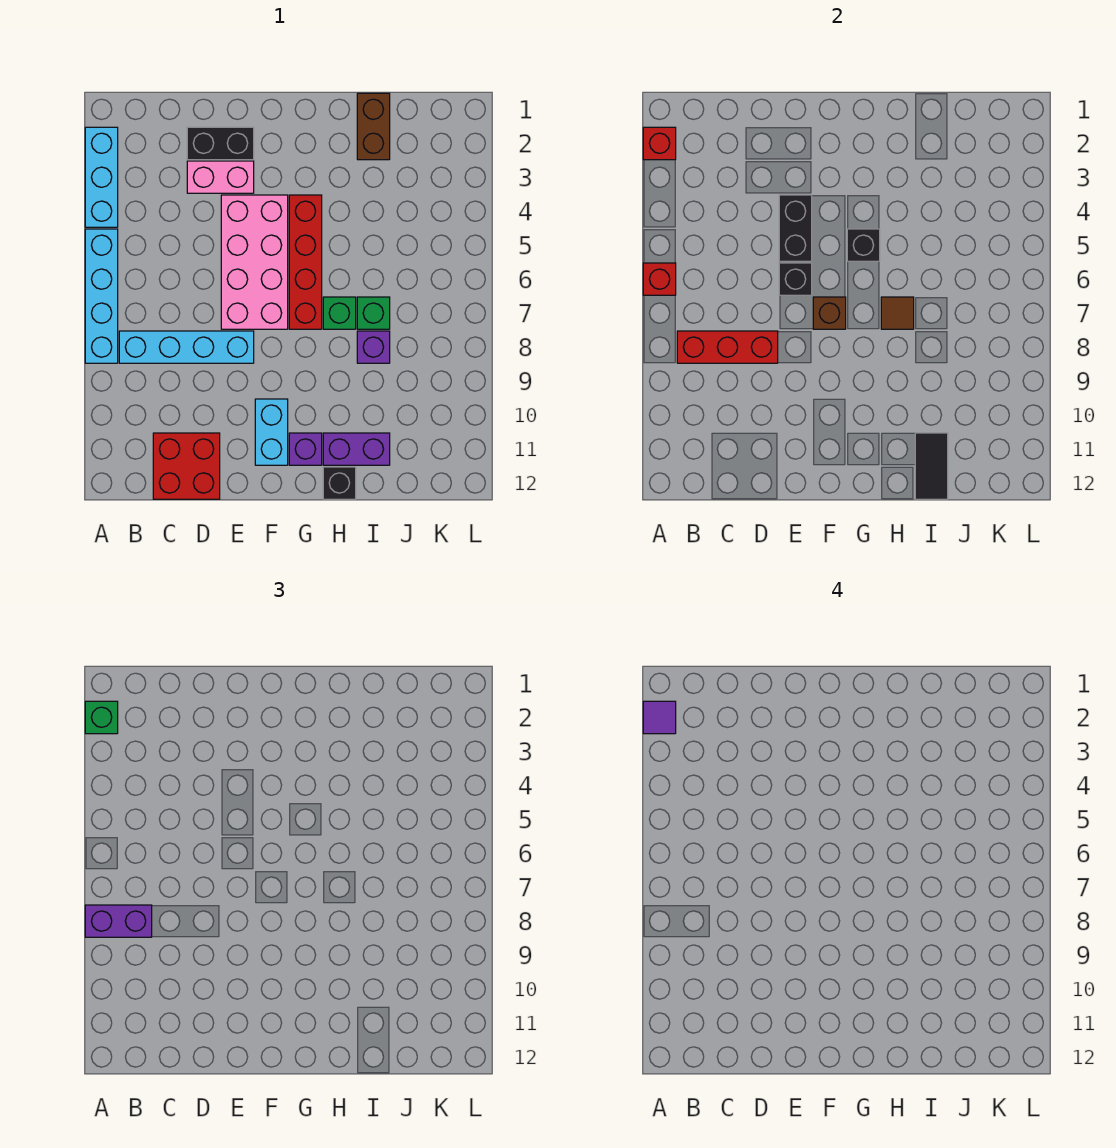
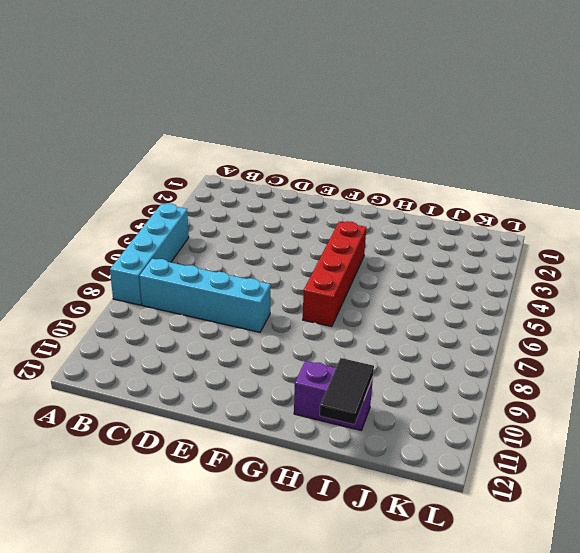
none -> cyan 1x3 brick [85,127,118,227]
none -> red 2x2 brick [153,433,220,499]
none -> black 1x2 brick [187,127,254,160]

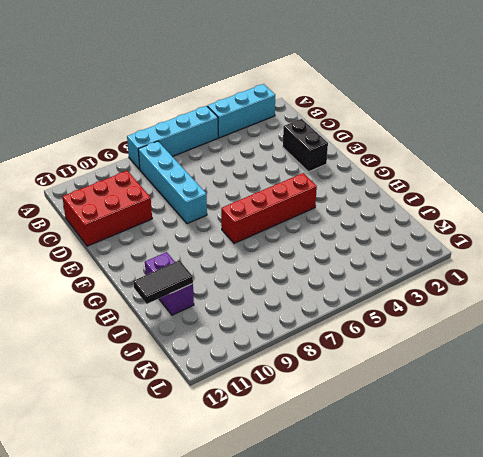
red 2x3 brick [62,171,152,246] -> red 2x2 brick [153,433,220,499]
none -> pink 1x2 brick [187,161,254,193]
none -> pink 2x4 brick [221,195,288,329]
none -> cyan 1x2 brick [255,399,288,465]

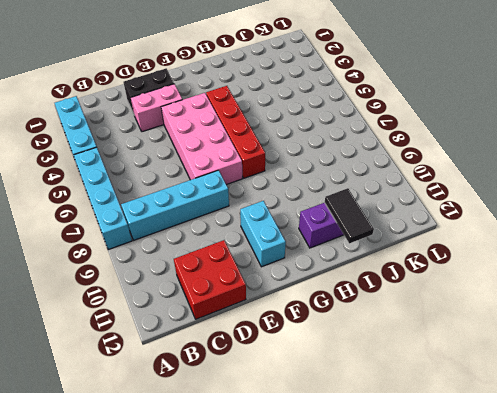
none -> purple 1x1 brick [289,433,322,465]
none -> green 1x1 brick [323,297,356,329]
none -> black 1x1 brick [323,467,356,499]

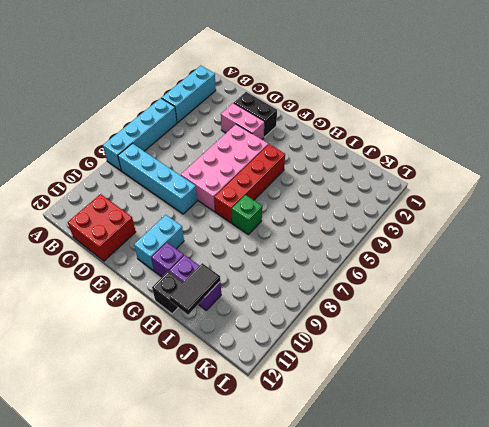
none -> brown 1x2 brick [357,93,390,160]
none -> green 1x1 brick [357,297,390,329]
none -> purple 1x1 brick [357,331,390,363]

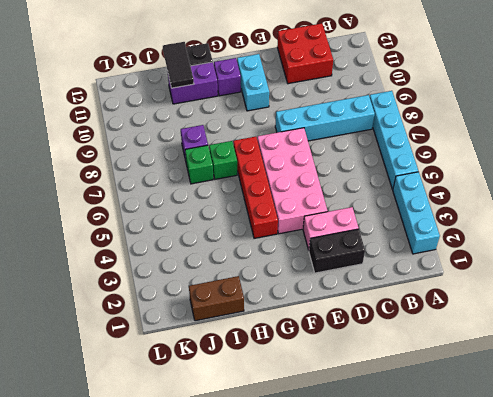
brown 1x2 brick [189,276,244,321] -> brown 1x2 brick turned to [357,93,390,160]
none -> red 1x1 brick [643,127,676,160]
none -> red 1x1 brick [643,263,676,295]
none -> red 1x3 brick [677,331,778,363]

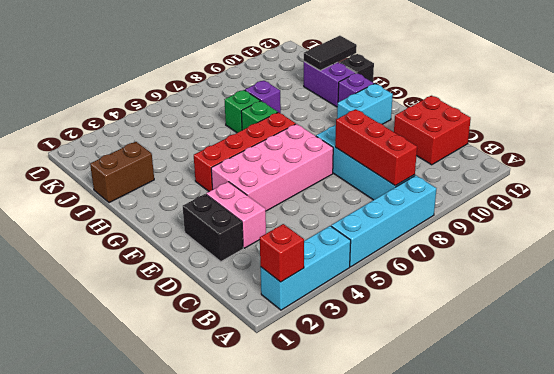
none -> red 1x1 brick [643,263,676,295]
none -> black 1x2 brick [779,195,812,261]
none -> black 1x1 brick [779,263,812,295]

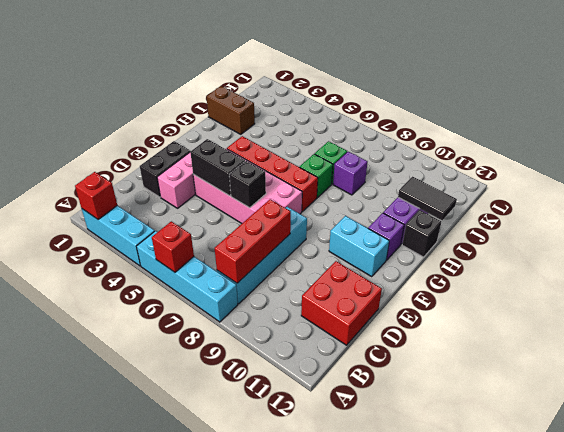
none -> brown 1x1 brick [813,297,846,329]
none -> black 1x1 brick [847,229,880,261]
none -> brown 1x1 tile [881,297,914,329]

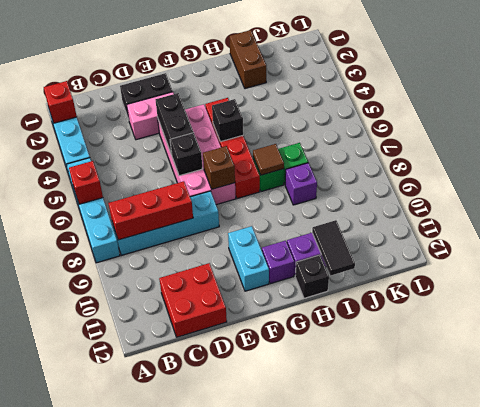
none -> green 1x1 brick [85,701,118,734]
none -> purple 1x2 brick [85,905,152,937]
none -> purple 1x1 tile [643,701,676,734]

